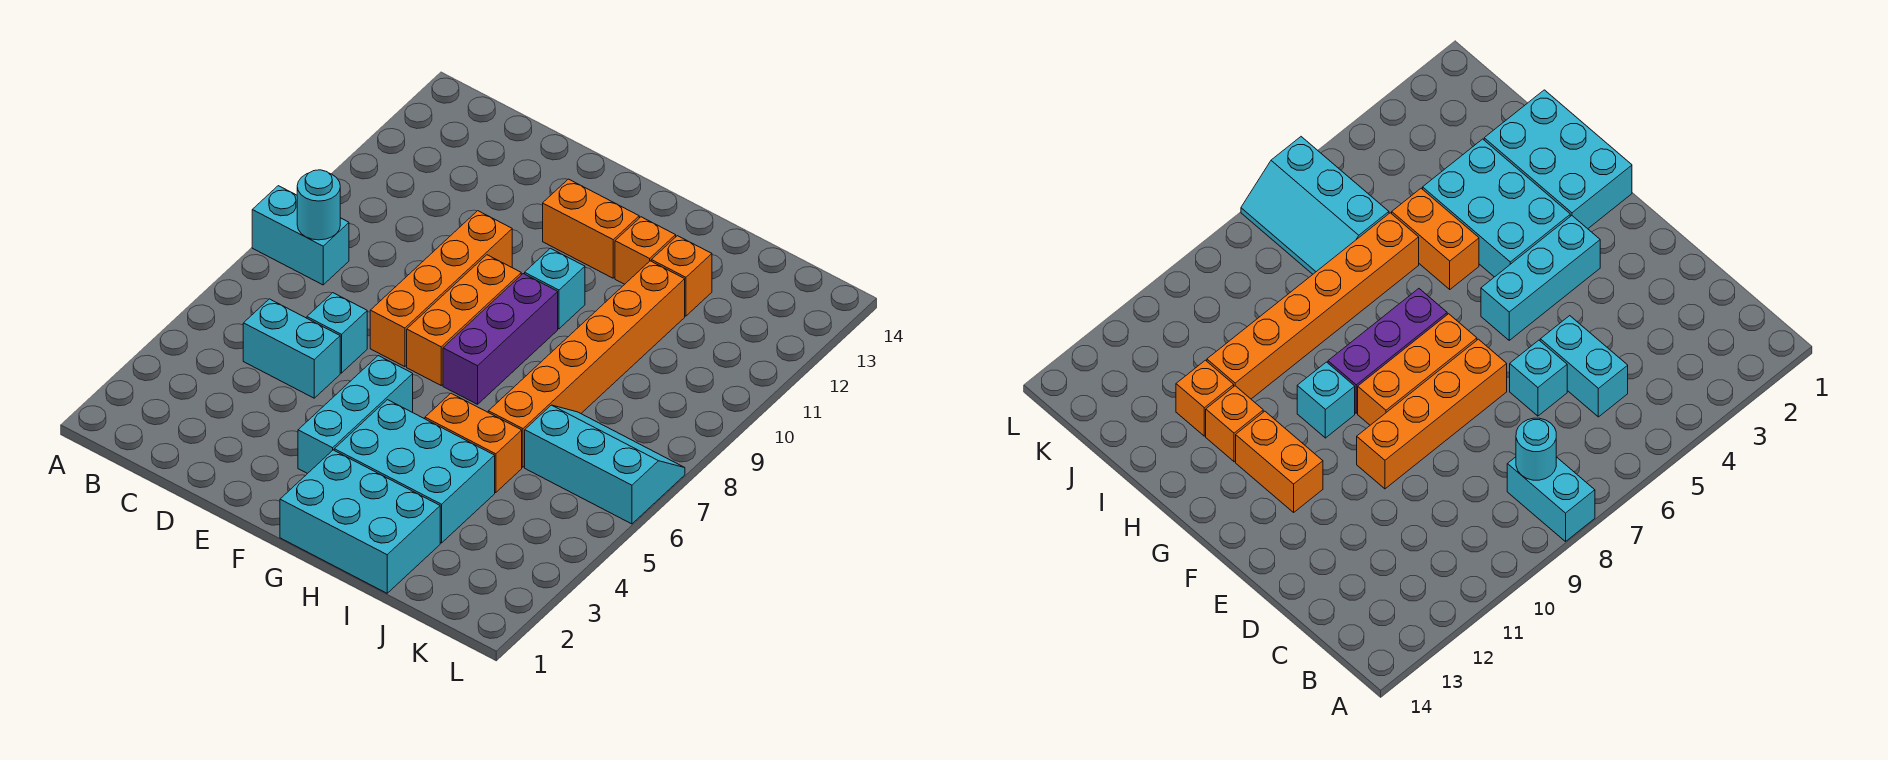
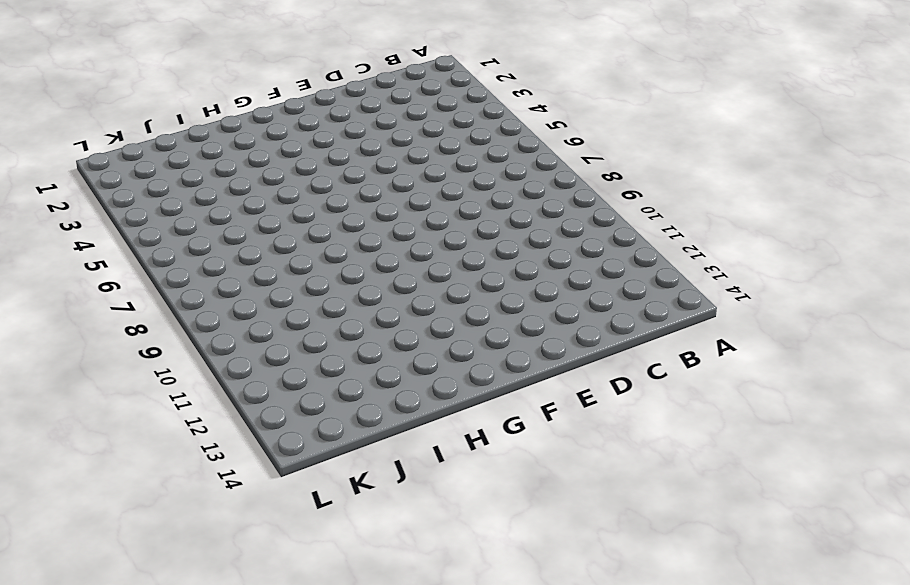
none -> cyan 1x2 brick [252,186,349,285]
none -> cyan 1x2 brick [243,299,340,398]
none -> cyan 1x1 brick [307,293,367,373]

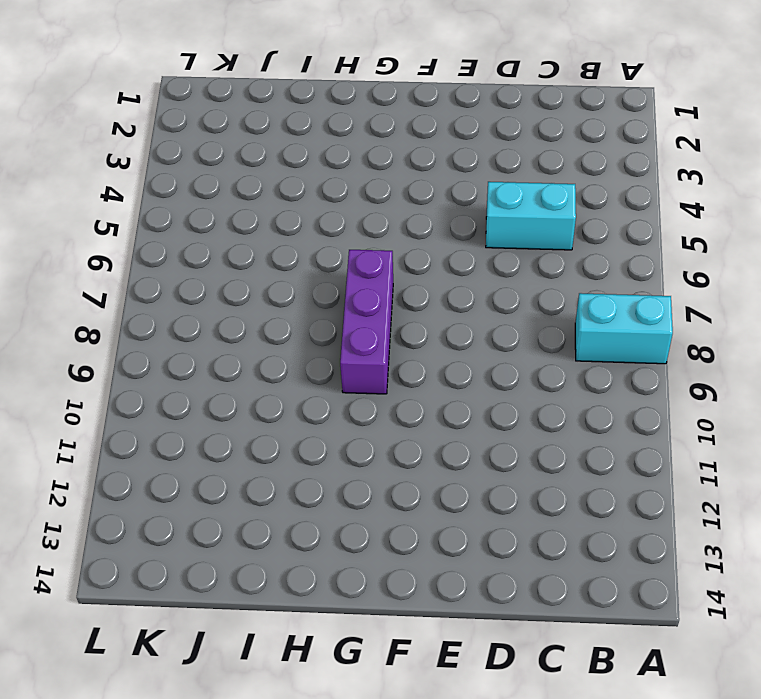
none -> cyan 1x1 brick [307,293,367,373]
none -> orange 1x4 brick [370,211,512,367]
none -> cyan 1x3 brick [298,356,413,474]

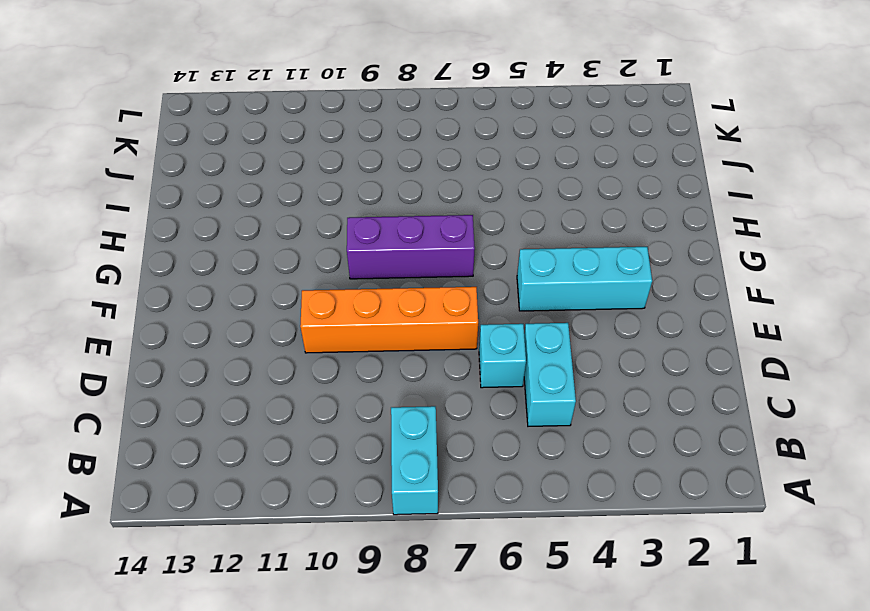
none -> orange 1x3 brick [407,255,521,385]
none -> orange 1x2 brick [543,179,639,278]
none -> cyan 2x3 brick [280,450,440,593]

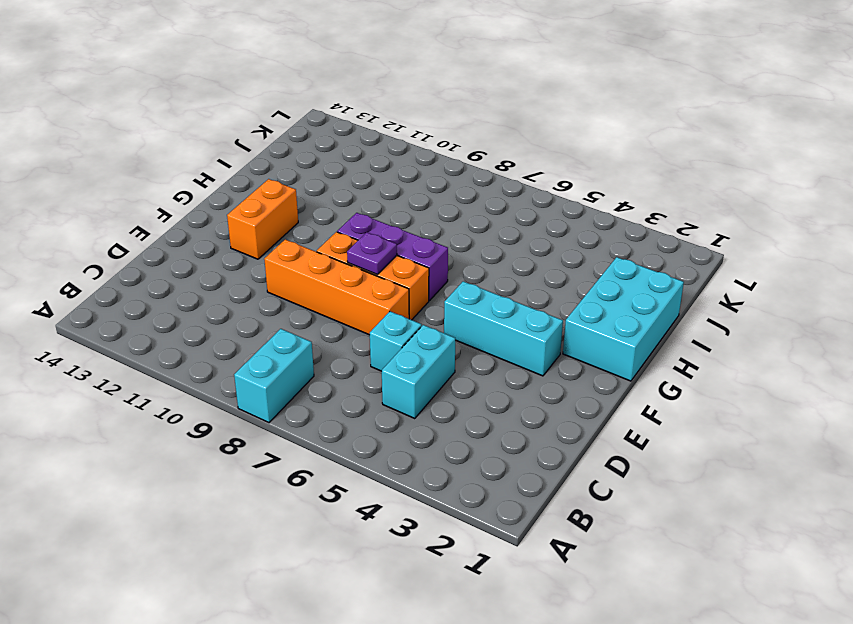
purple 1x1 plate [347,232,397,274] -> none
none -> cyan 2x3 brick [334,400,495,543]
none -> cyan 1x1 brick [525,248,585,329]
none -> orange 1x2 brick [425,393,522,493]

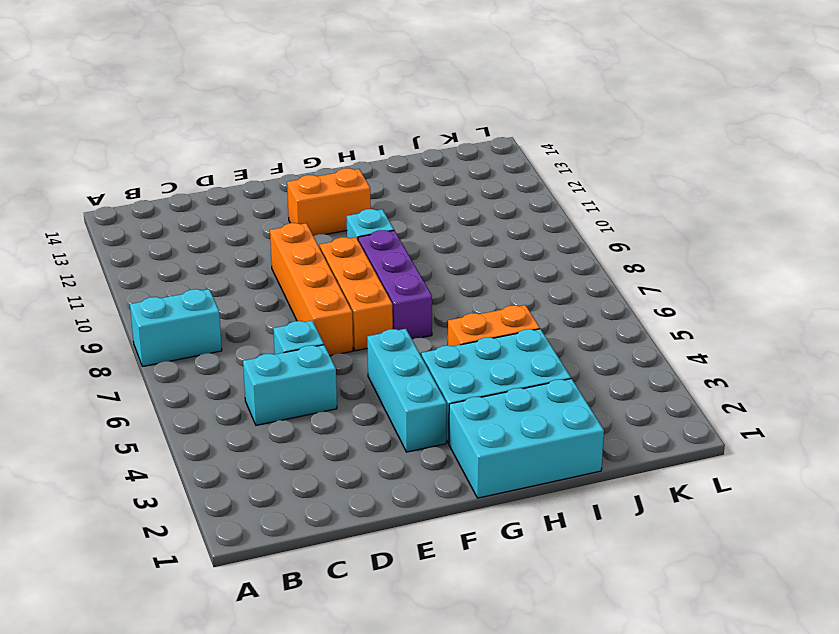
none -> orange 1x1 brick [615,217,676,284]
none -> orange 1x6 brick [488,261,685,467]
none -> orange 1x1 brick [651,236,712,316]

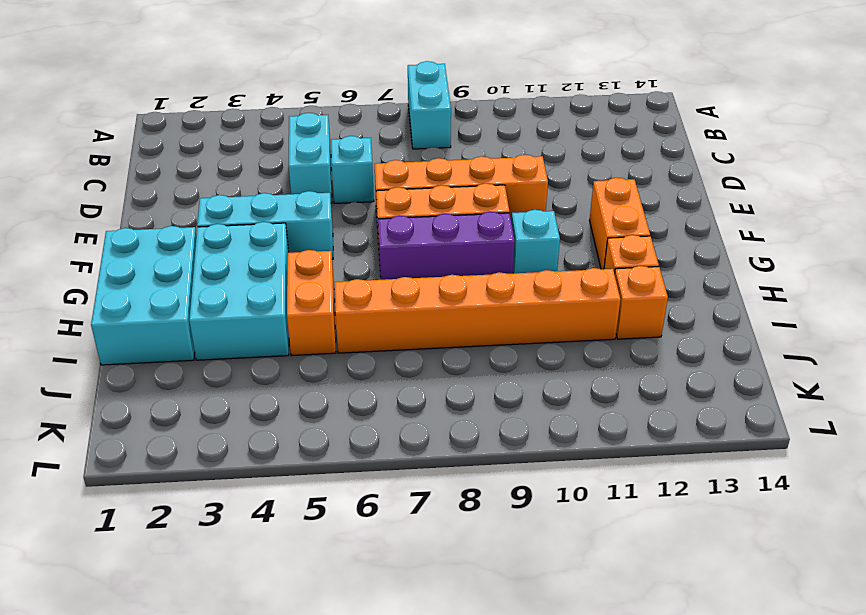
none -> cyan 2x3 slope [525,405,685,524]
none -> cyan 1x1 round brick [297,170,340,240]

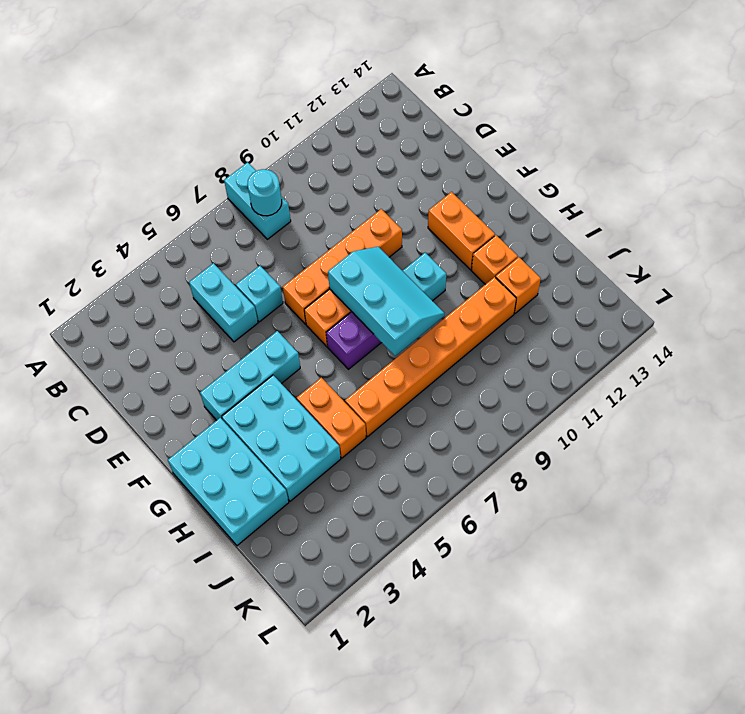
cyan 2x3 slope [328,247,444,356] -> cyan 2x3 slope moved to [525,405,685,524]

